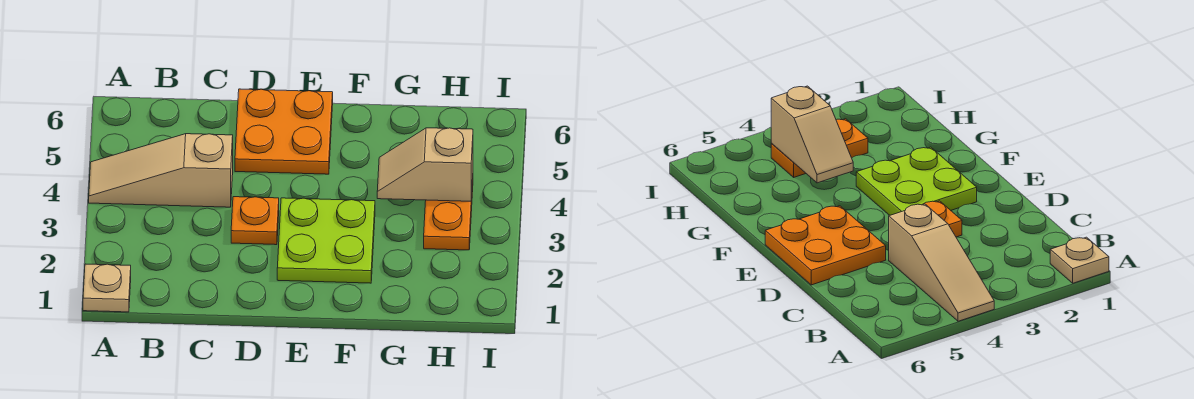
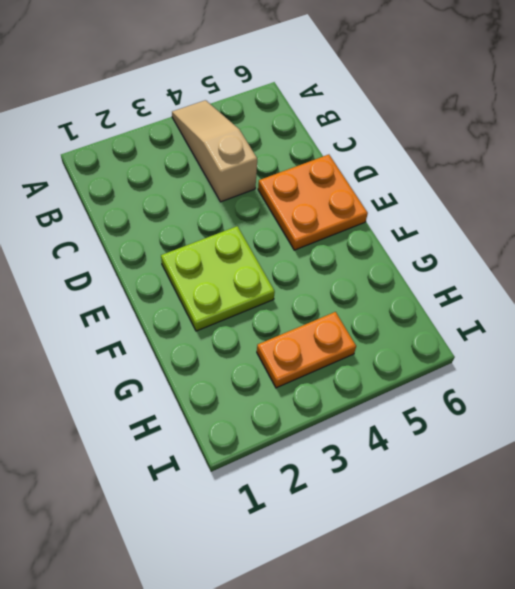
none -> tan 1x1 plate [83,264,131,312]
none -> orange 1x1 plate [231,197,279,245]

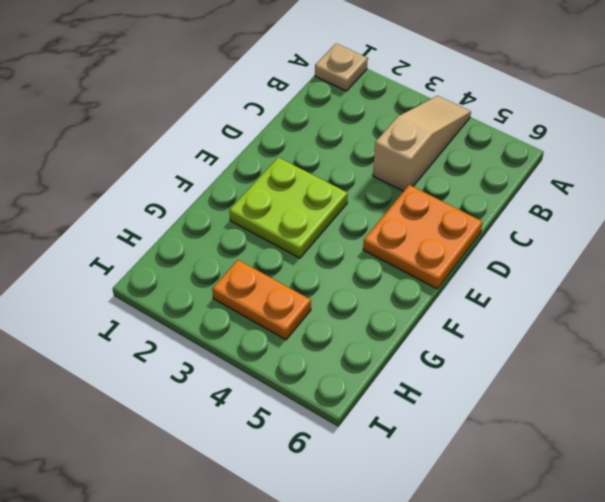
none -> orange 1x1 plate [231,197,279,245]
none -> tan 1x2 slope [377,128,473,201]

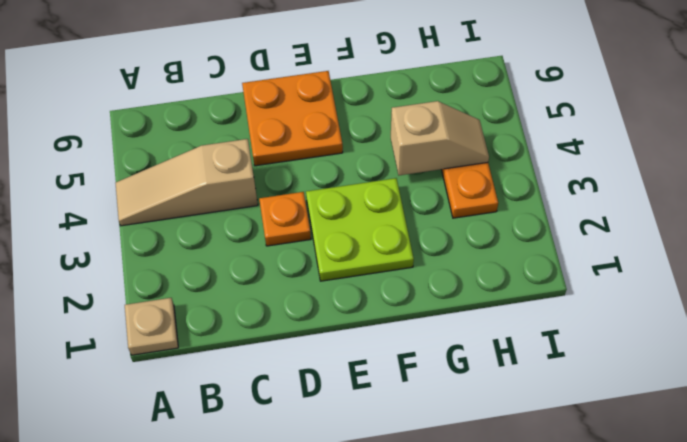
tan 1x2 slope [391,101,489,175] -> tan 1x2 slope turned to [377,128,473,201]

